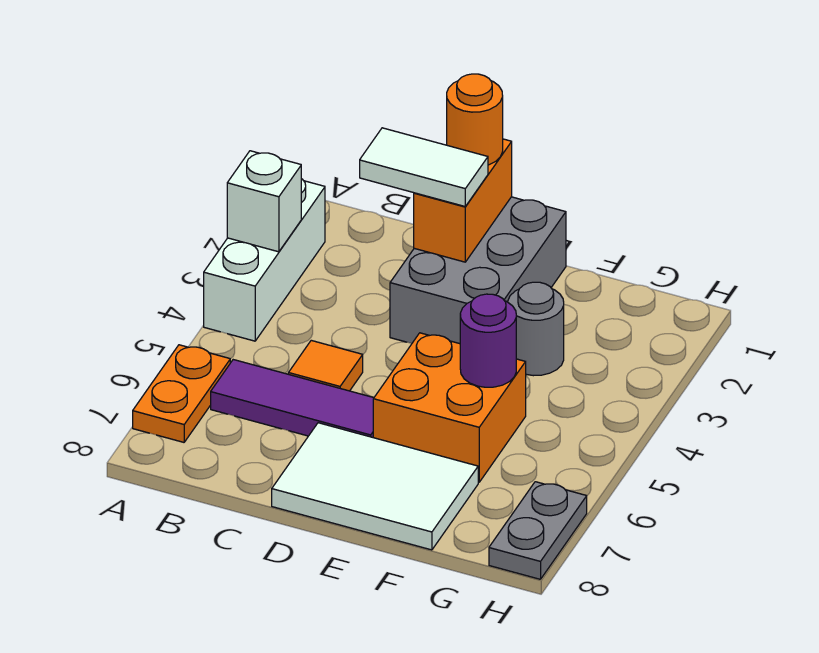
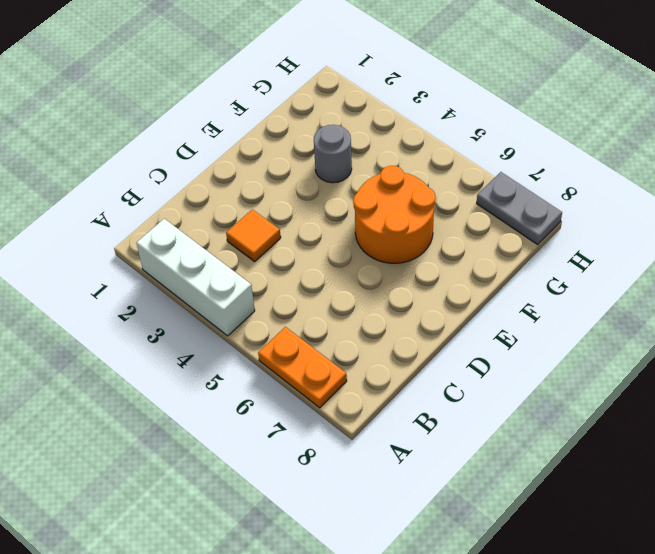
orange 1x1 tile [226,209,281,261] -> orange 1x1 tile moved to [288,340,363,391]
orange 2x2 round brick [353,166,436,263] -> orange 2x2 brick [373,333,526,482]
none -> purple 1x3 tile [211,360,374,437]
none -> grey 2x3 brick [390,197,566,344]
none -> white 2x3 tile [272,423,478,550]

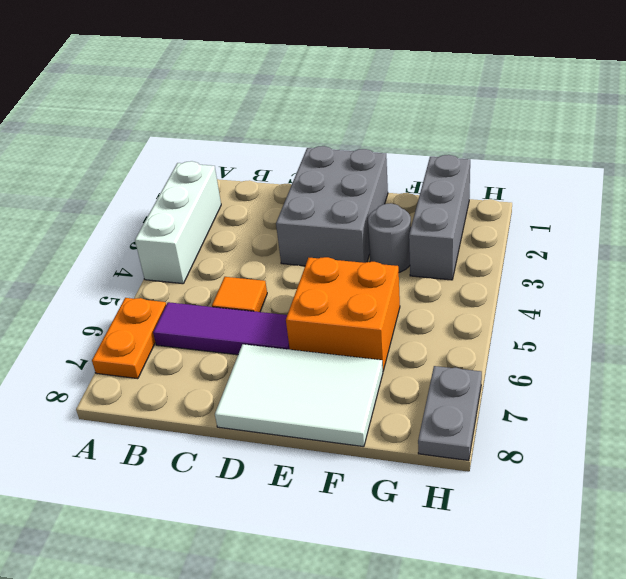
grey 1x3 brick [409,155,470,280] -> none
none -> white 1x1 brick [227,151,301,252]
none -> orange 1x2 brick [414,139,512,262]
none -> purple 1x1 round brick [460,294,516,387]

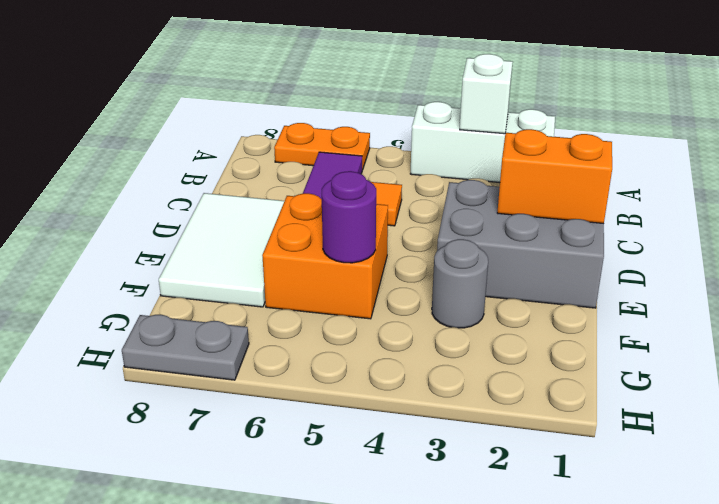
none -> white 1x2 tile [360,128,488,206]
none -> orange 1x1 round brick [447,74,503,165]

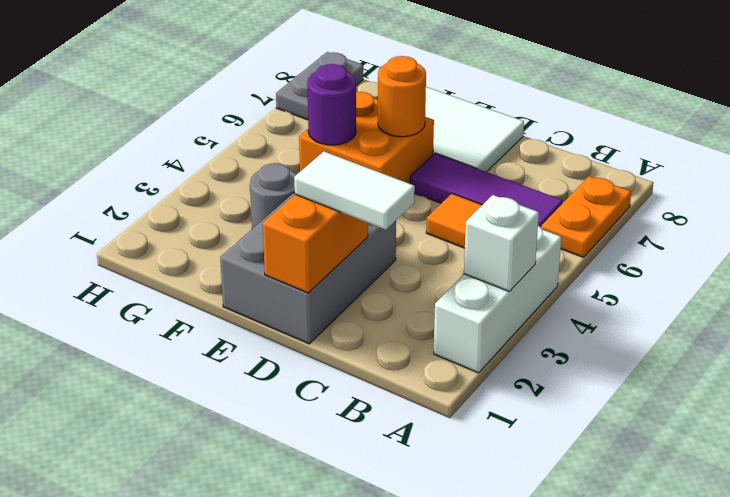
orange 1x1 round brick [378,56,426,137] -> orange 1x1 round brick moved to [447,74,503,165]

